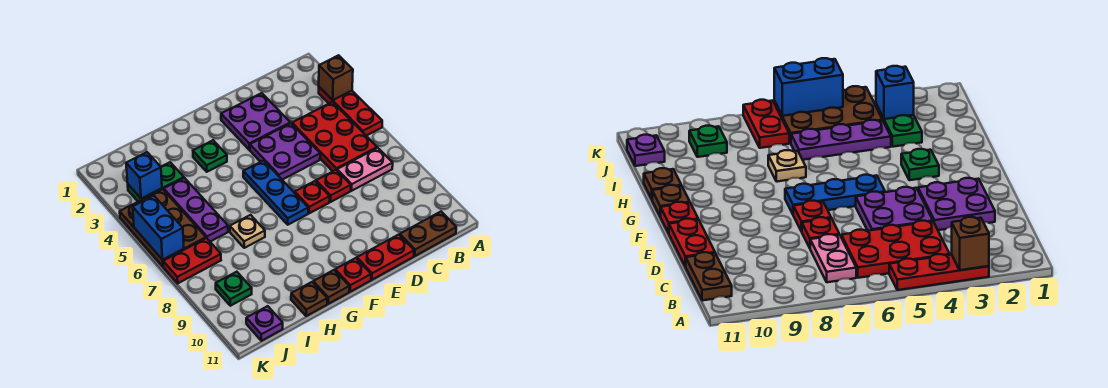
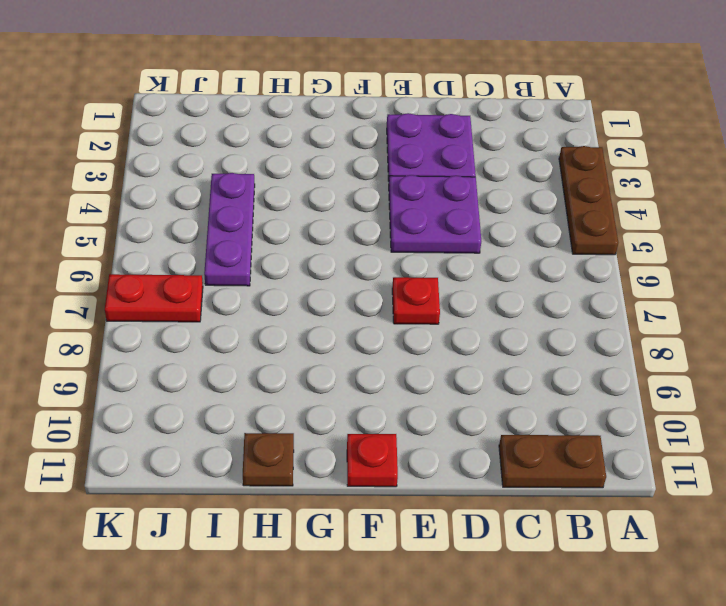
brown 1x3 plate [559,146,618,255] -> red 1x3 plate [319,87,382,136]
none -> red 2x3 plate [292,102,377,171]
none -> pink 1x2 plate [337,148,393,191]
none -> red 1x1 plate [316,170,351,202]

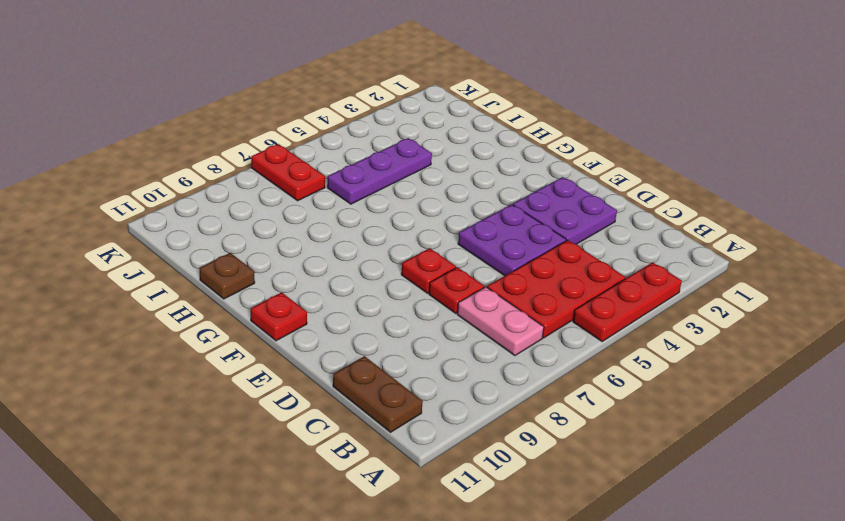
none -> red 1x2 plate [357,235,414,280]
none -> blue 1x3 plate [243,160,308,225]
none -> green 1x1 plate [193,140,227,172]

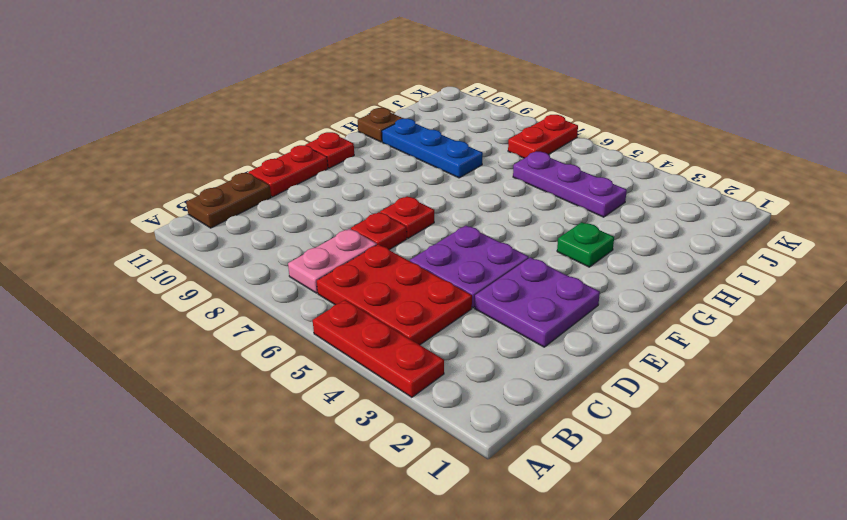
blue 1x3 plate [382,118,483,178] -> blue 1x3 plate moved to [243,160,308,225]
none -> brown 1x1 plate [313,270,349,304]
none -> tan 1x1 plate [230,215,265,248]
none -> green 1x2 plate [128,162,184,201]

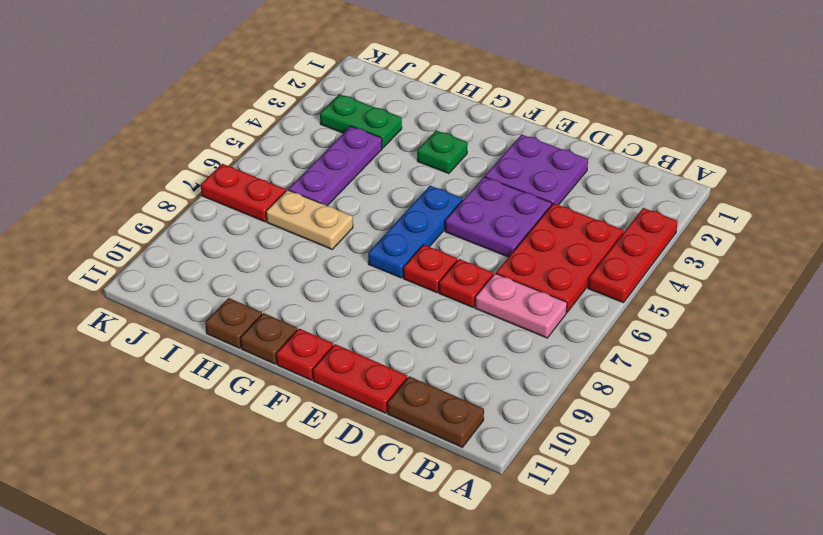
tan 1x2 plate [266,190,353,249] -> tan 1x1 plate [230,215,265,248]
none -> brown 2x3 plate [120,189,206,266]
none -> green 1x1 plate [216,272,252,306]
none -> purple 1x1 plate [246,306,283,341]

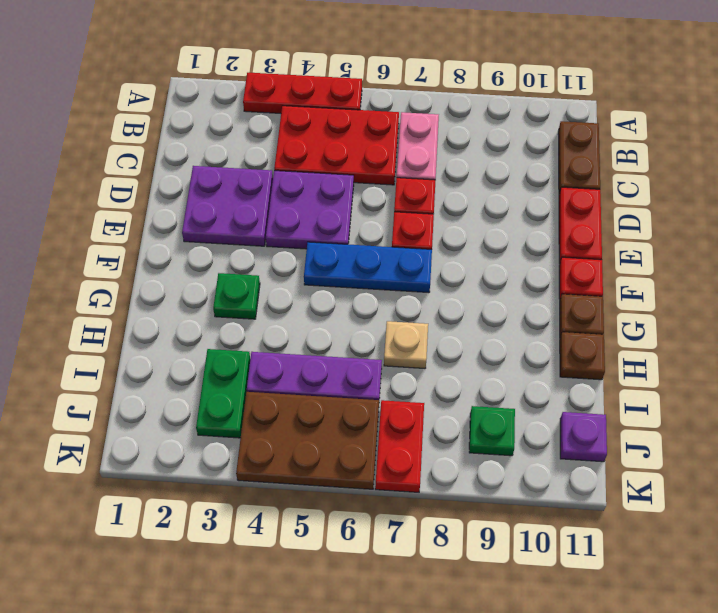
none -> brown 1x1 brick [319,55,353,100]
none -> blue 1x1 brick [126,152,162,199]
none -> blue 1x2 brick [133,196,184,260]

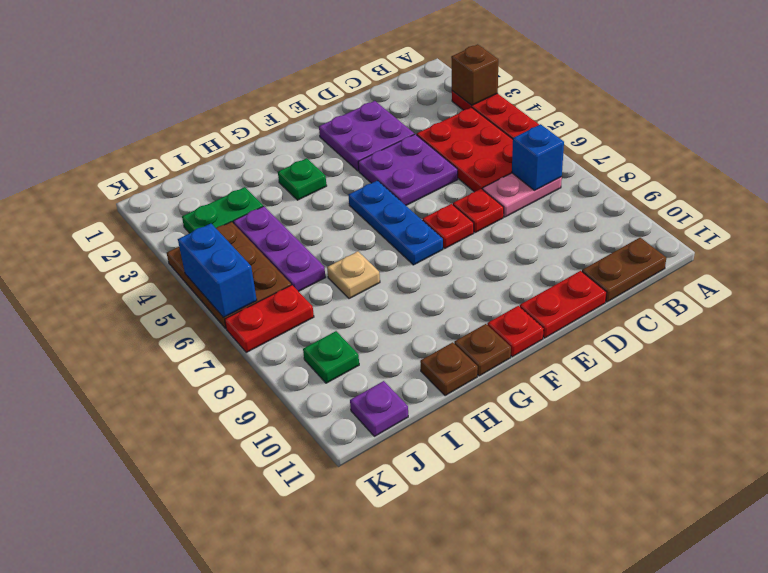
blue 1x1 brick [512,124,564,190] -> blue 1x1 brick moved to [126,152,162,199]

